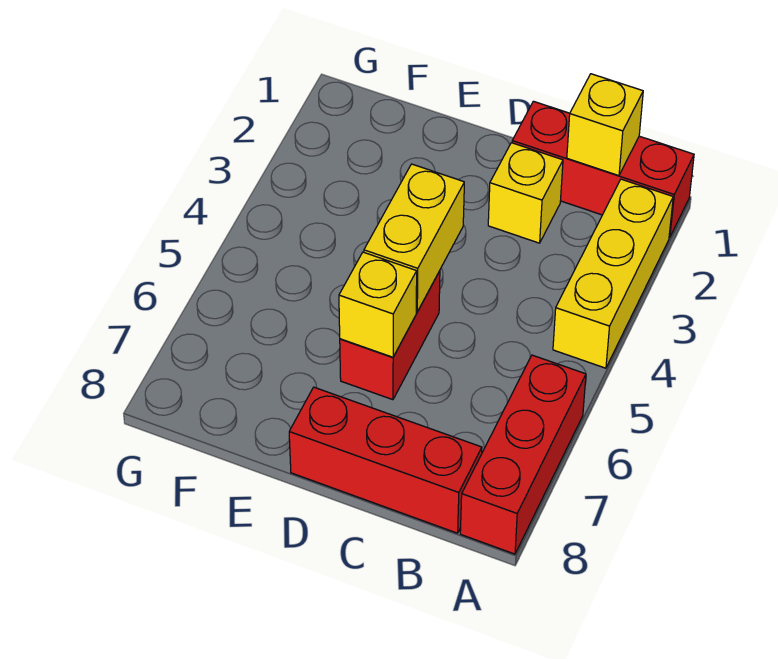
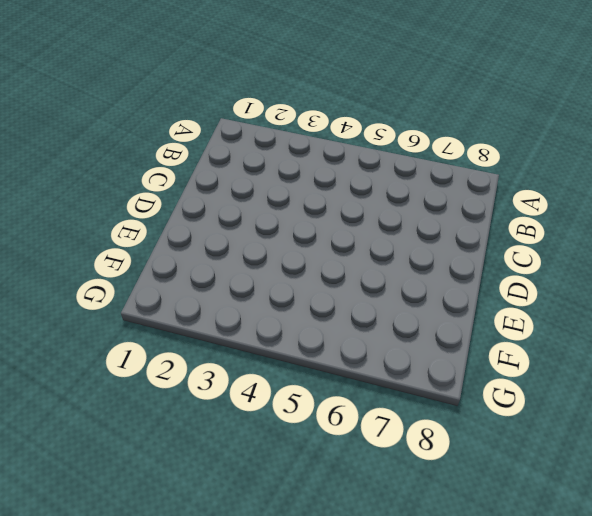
none -> red 1x3 brick [512,101,694,238]
none -> yellow 1x3 brick [553,179,673,368]

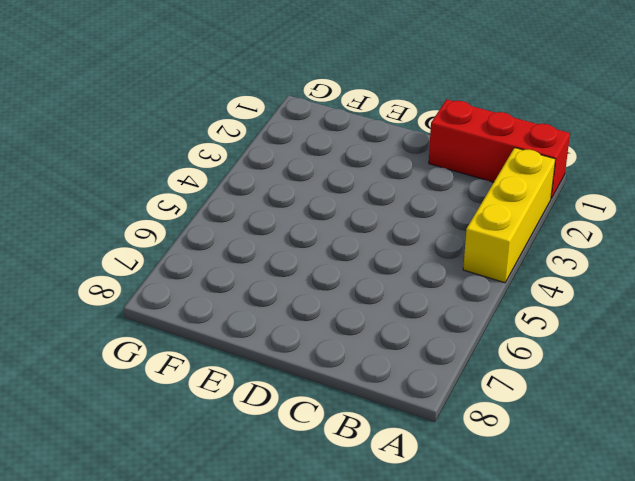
none -> red 1x3 brick [460,355,586,554]
none -> red 1x3 brick [289,387,482,533]

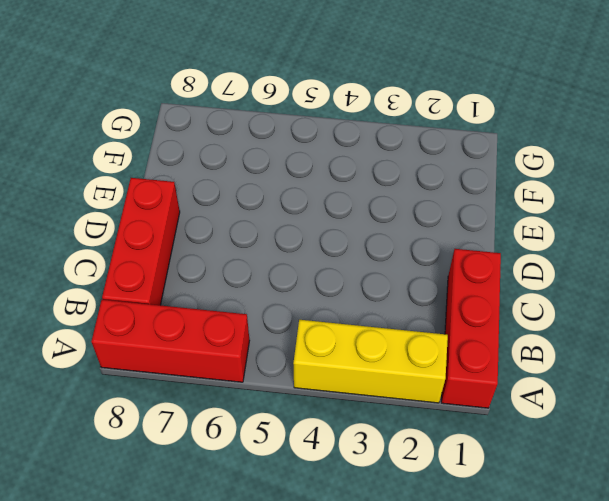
none -> yellow 1x1 brick [488,143,563,243]
none -> red 1x2 brick [340,271,440,400]

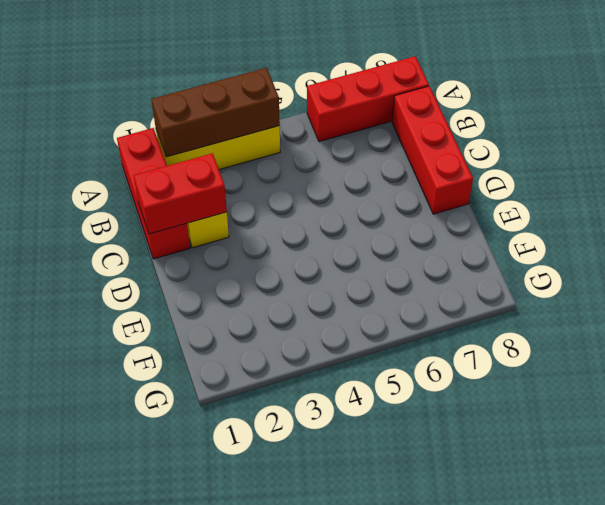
brown 1x3 brick [151,68,280,157] -> none
red 1x2 brick [134,153,227,234] -> red 1x2 brick moved to [340,271,440,400]
none -> yellow 1x1 brick [567,74,643,176]
none -> yellow 1x2 brick [364,164,464,312]

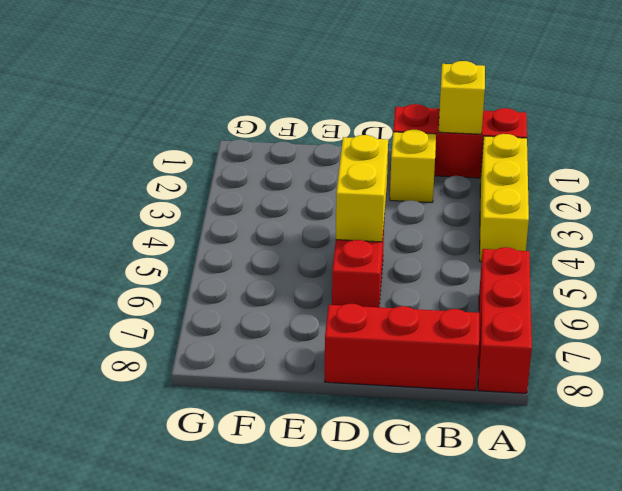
none -> yellow 1x1 brick [339,252,417,357]

